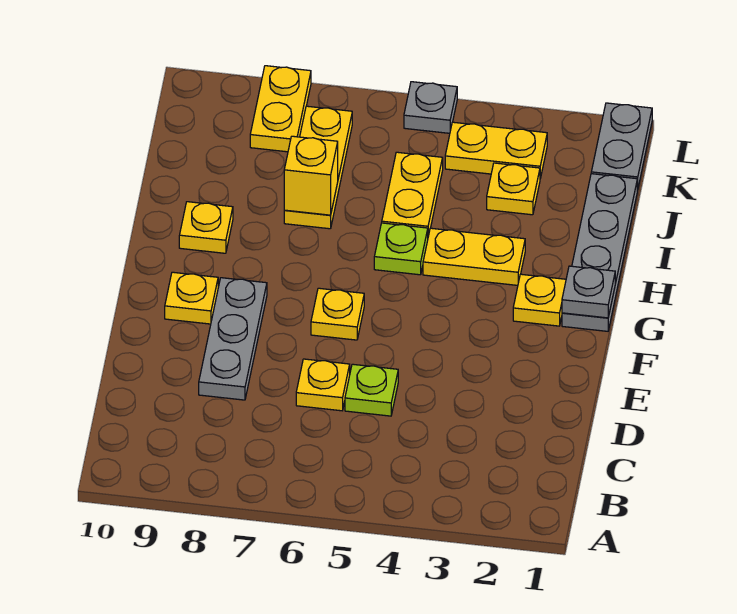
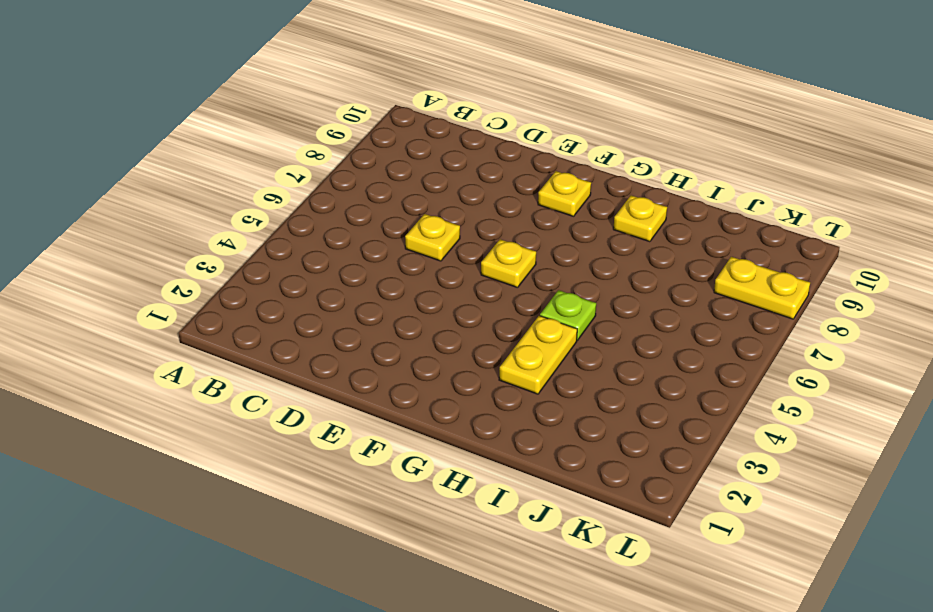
none -> lime 1x1 plate [345,364,398,416]
none -> grey 1x3 plate [199,278,267,400]
none -> grey 1x4 plate [562,174,637,331]

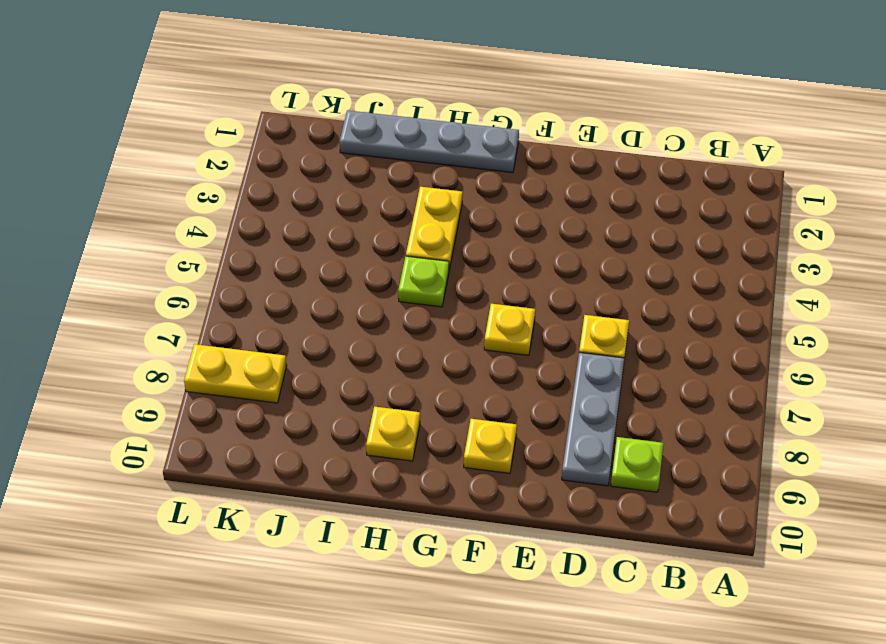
lime 1x1 plate [611,437,664,492] -> lime 1x1 plate moved to [345,364,398,416]
grey 1x3 plate [562,352,624,486] -> grey 1x3 plate turned to [199,278,267,400]
none -> yellow 1x1 plate [513,274,566,326]
none -> yellow 1x2 plate [382,152,443,236]
none -> yellow 1x3 plate [284,106,352,229]

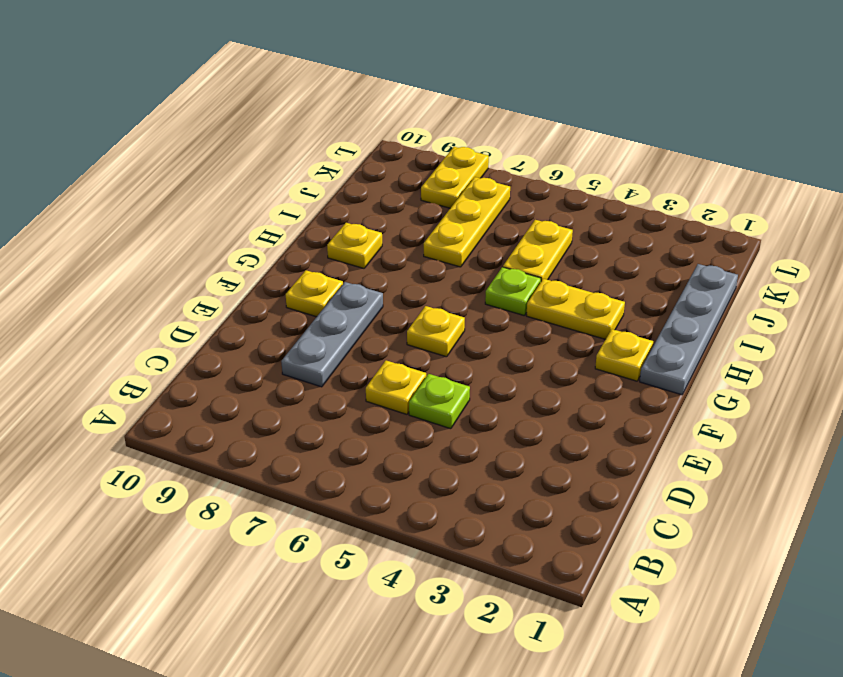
none -> yellow 1x1 plate [487,163,540,215]
none -> grey 1x2 plate [591,103,652,190]
none -> yellow 1x2 plate [445,122,547,178]

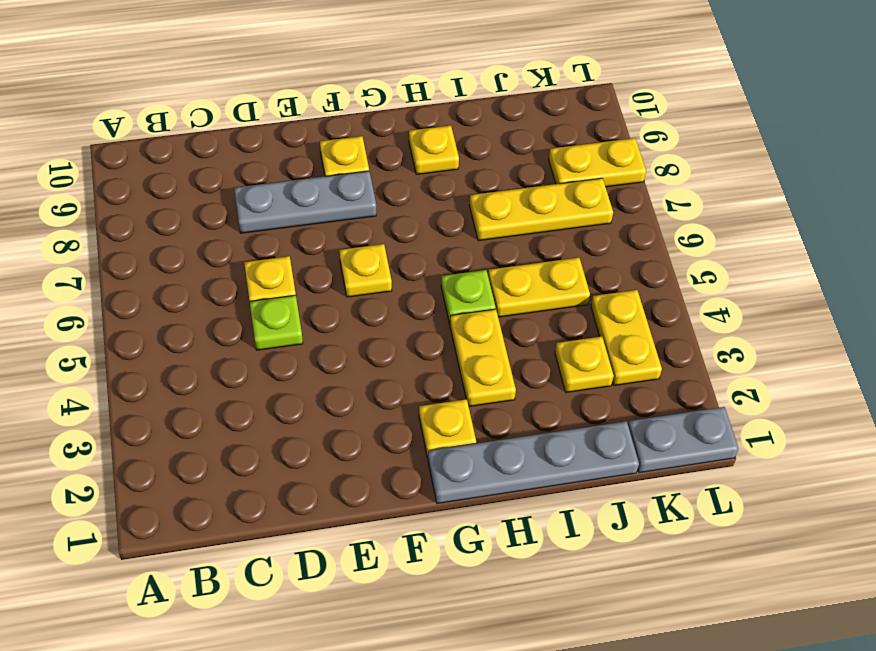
none -> grey 1x1 plate [404,82,457,133]
none -> grey 1x1 plate [562,266,615,318]
none -> yellow 1x1 brick [284,136,338,215]

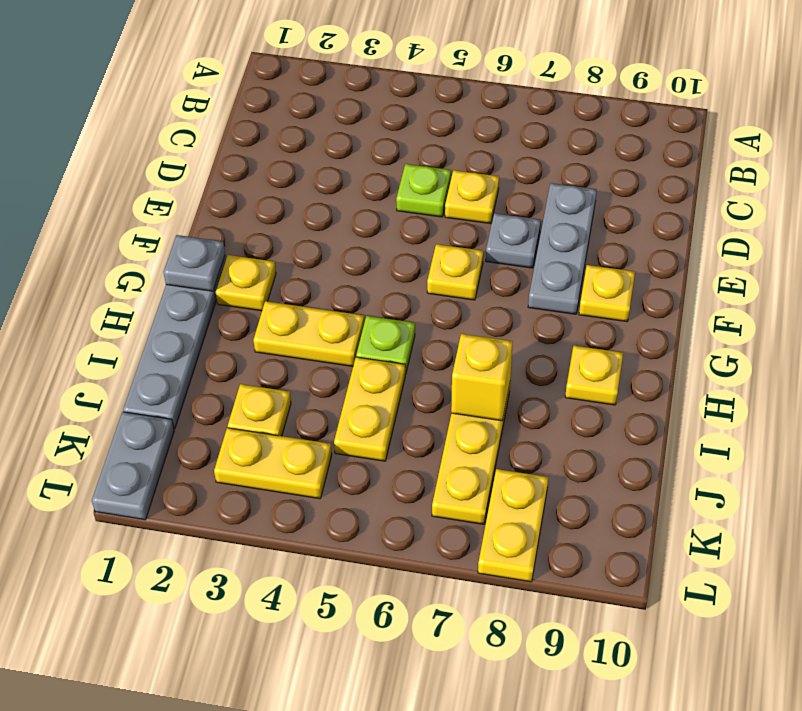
grey 1x1 plate [486,213,541,268] -> grey 1x1 plate moved to [404,82,457,133]

